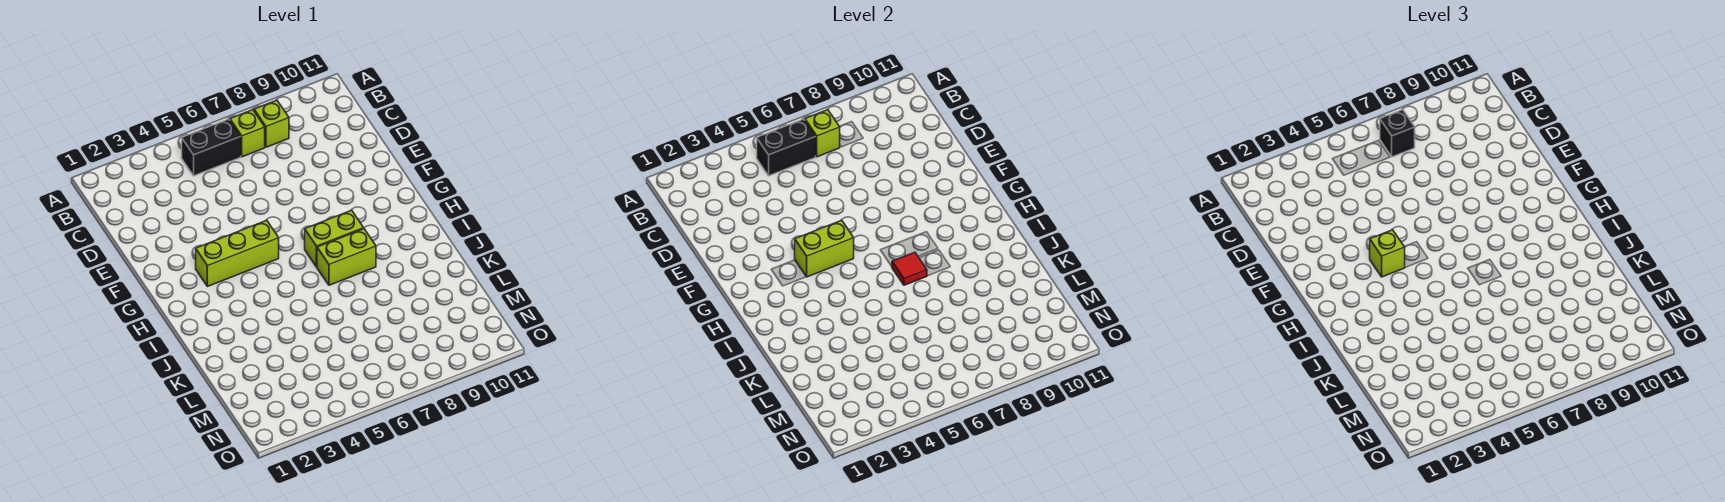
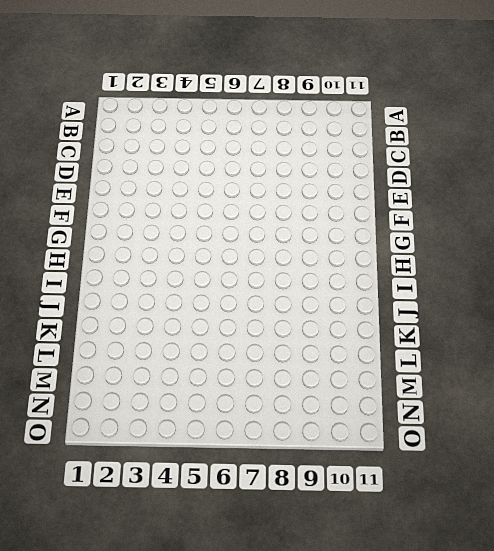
none -> black 1x2 brick [182,119,241,176]
none -> lime 1x1 brick [230,110,265,157]
none -> lime 1x1 brick [254,100,289,147]

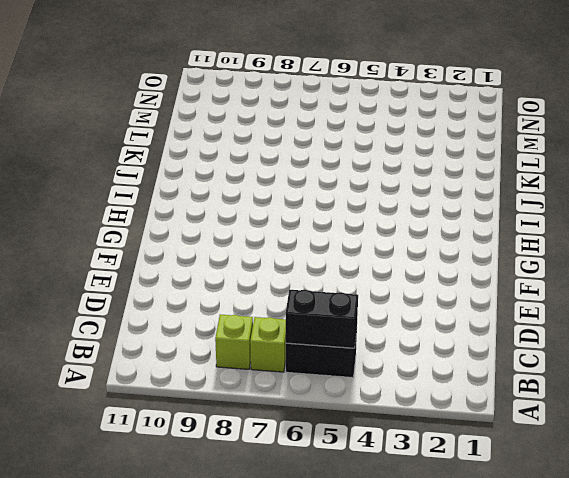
none -> lime 1x3 brick [196,220,279,287]
none -> lime 1x2 brick [305,210,364,267]
none -> lime 1x2 brick [317,229,376,285]

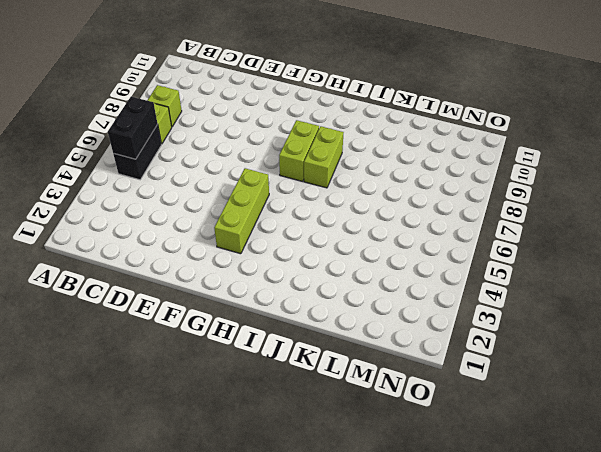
none -> lime 1x1 brick [805,110,840,157]
none -> lime 1x2 brick [795,220,854,277]
none -> red 1x1 tile [892,252,927,285]

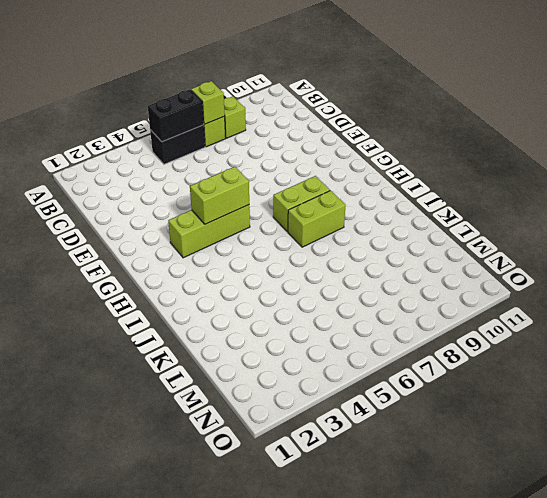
none -> red 1x1 tile [892,252,927,285]
none -> black 1x1 brick [1380,110,1415,157]
none -> lime 1x1 brick [1370,230,1405,277]

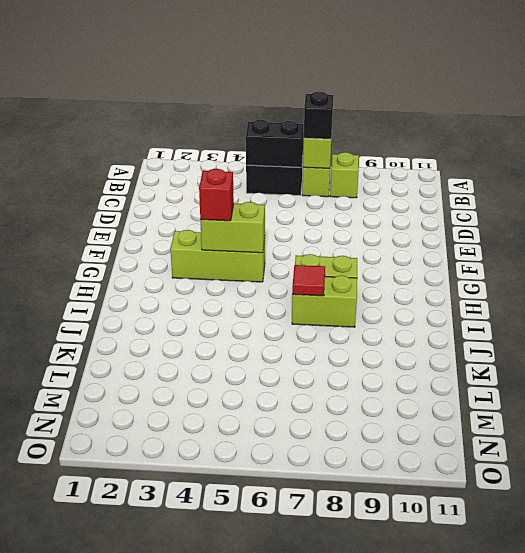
red 1x1 brick [199,169,234,221] -> lime 1x1 brick [1370,230,1405,277]

